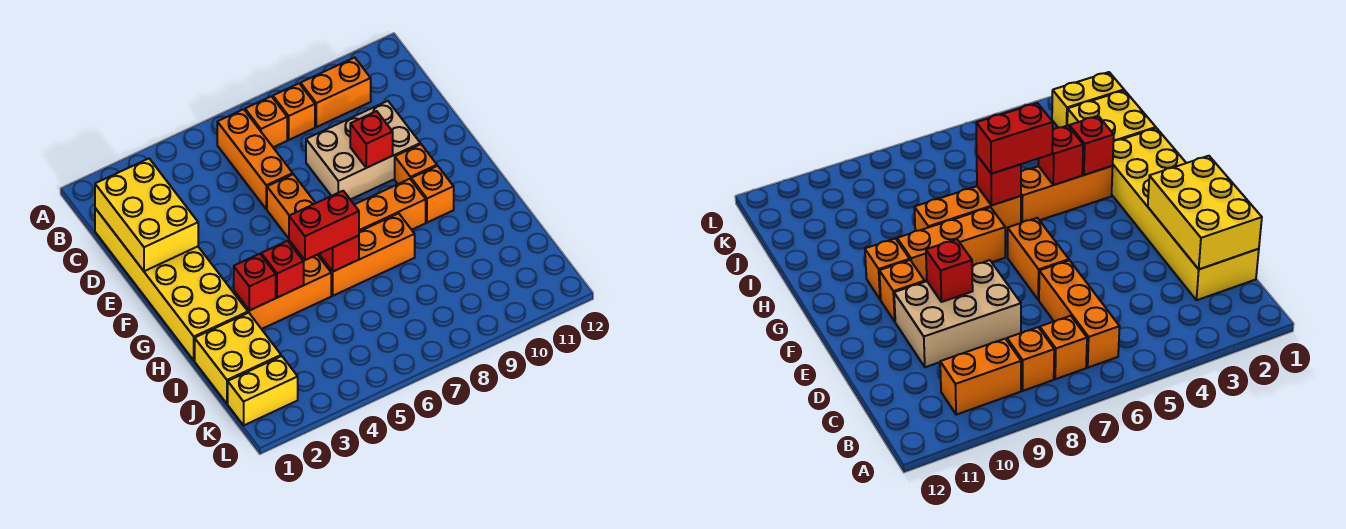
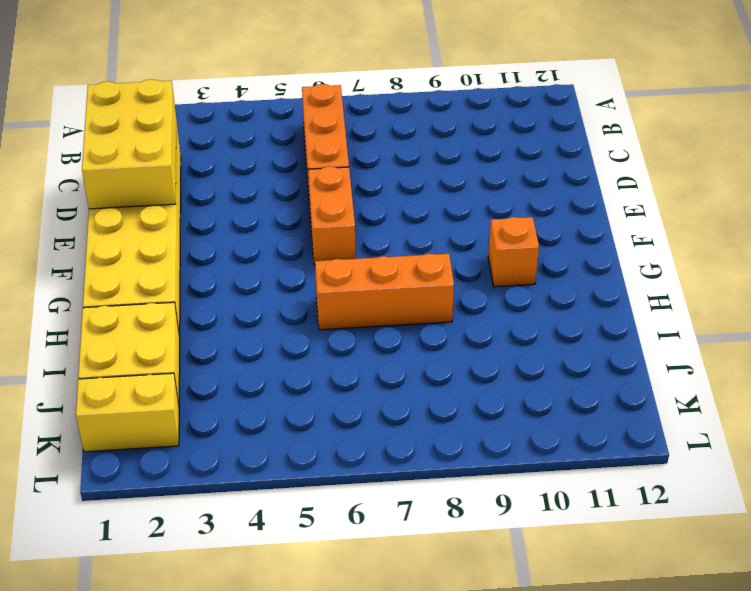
none -> orange 1x1 brick [245,96,287,147]
none -> orange 1x1 brick [273,84,315,140]
none -> orange 1x2 brick [301,58,371,127]

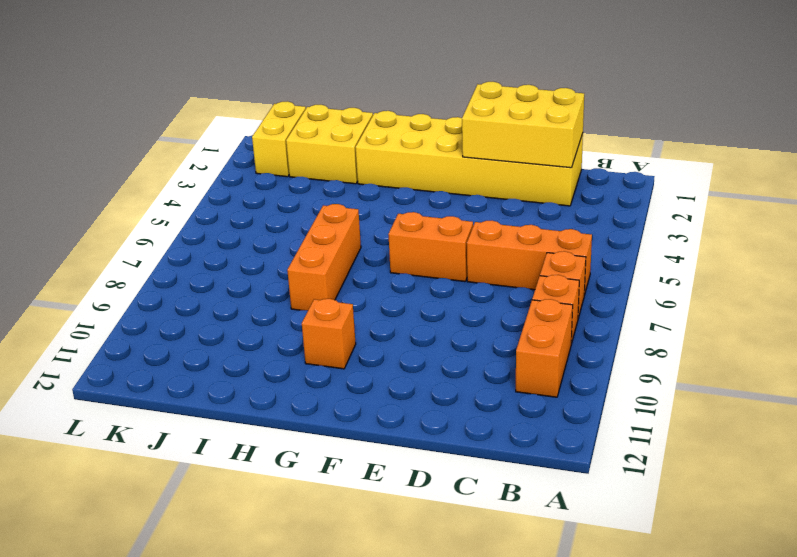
none -> tan 2x3 brick [306,101,420,200]
none -> orange 1x1 brick [395,144,437,184]
none -> orange 1x3 brick [354,179,426,232]

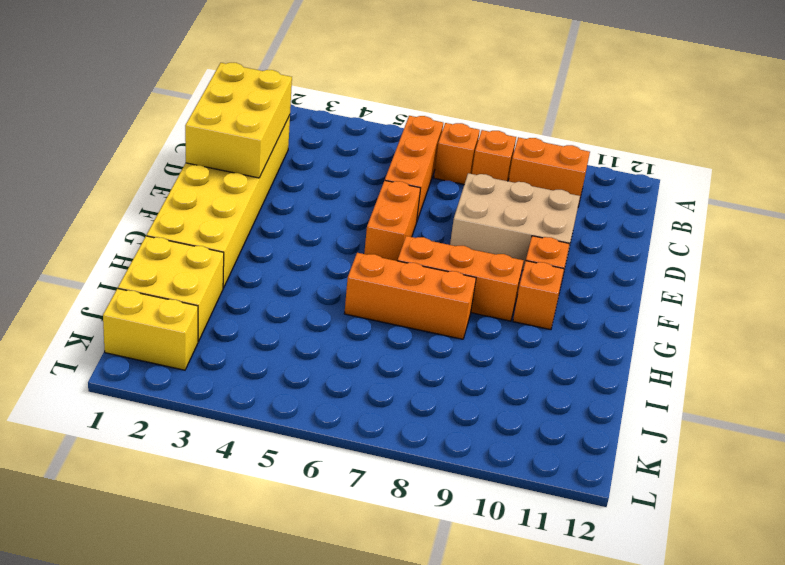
none -> orange 1x3 brick [234,255,331,329]
none -> red 1x1 brick [350,111,393,168]
none -> red 1x1 brick [234,254,276,311]

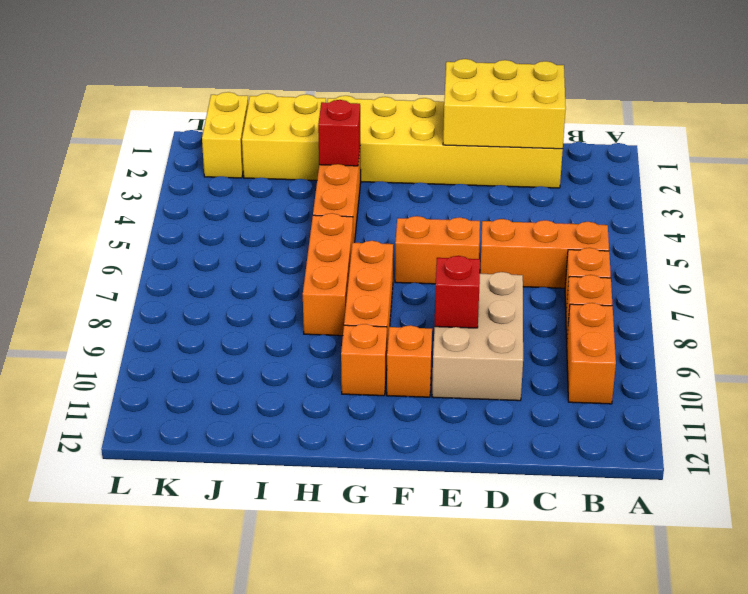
none -> red 1x1 brick [261,241,304,298]
none -> red 1x1 brick [319,236,359,272]
none -> red 1x2 brick [289,191,359,260]

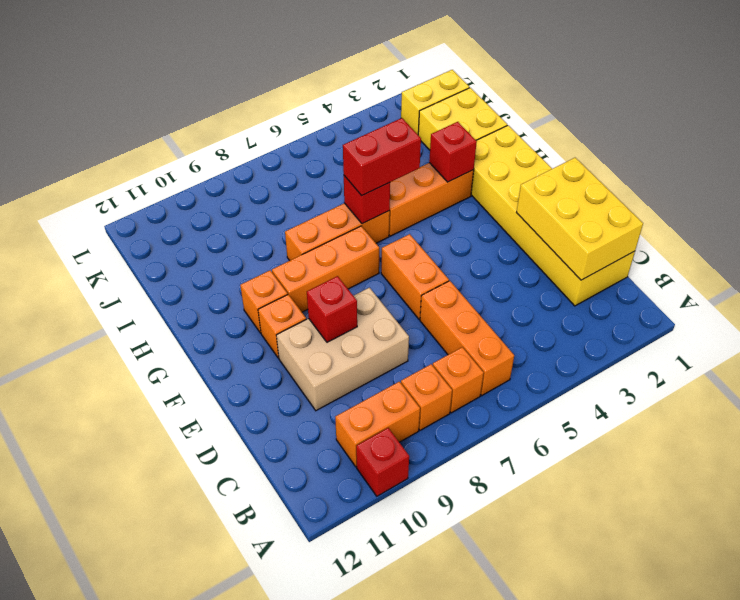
red 1x1 brick [356,428,409,496] -> red 1x1 brick moved to [261,241,304,298]

